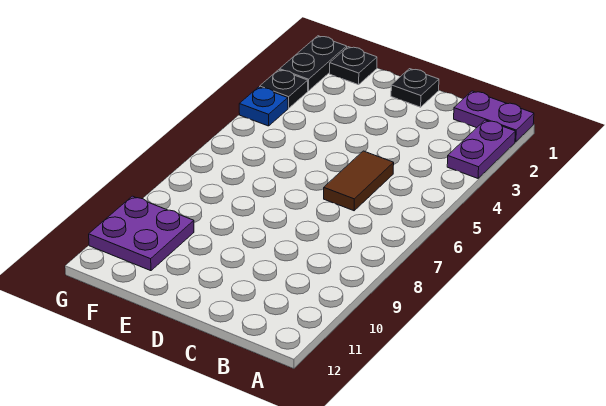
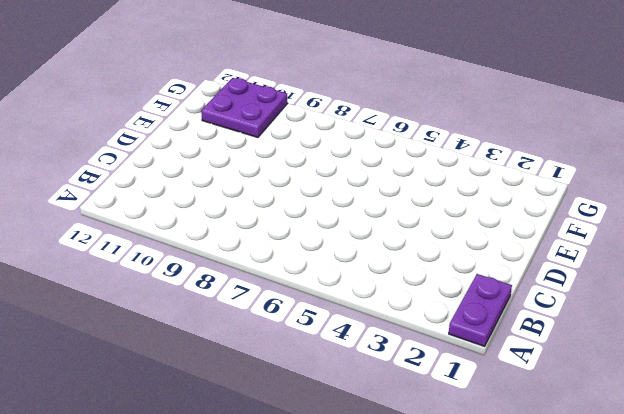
none -> purple 1x2 plate [447,120,515,178]
none -> brown 1x2 tile [324,151,394,211]

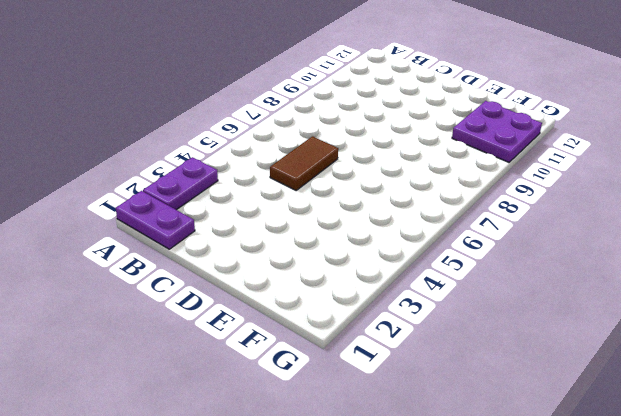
none -> black 1x1 plate [391,69,439,107]
none -> black 1x1 plate [330,47,377,85]

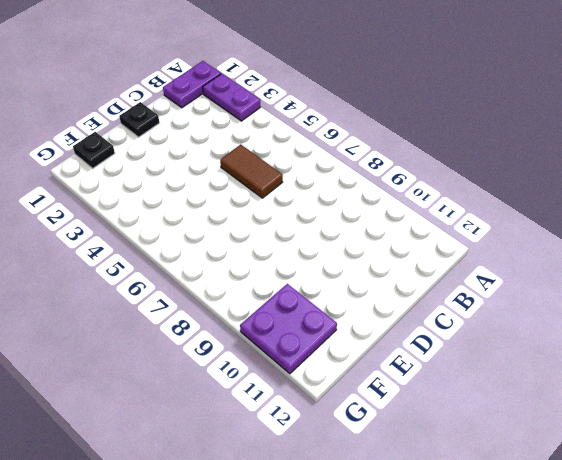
none -> black 1x2 plate [280,36,347,91]
none -> black 1x1 plate [260,70,308,108]

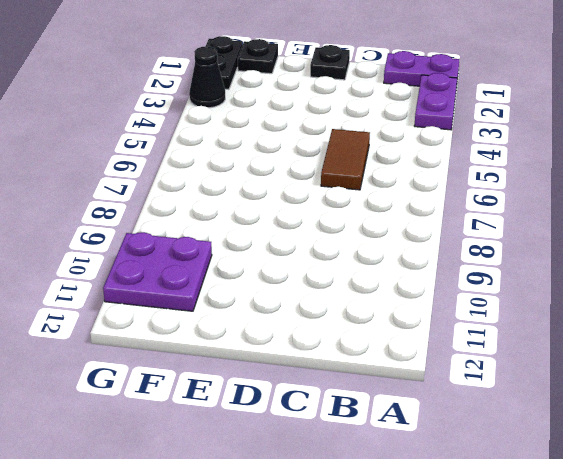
black 1x1 cone [189,46,225,108] -> black 1x1 plate [260,70,308,108]
none -> blue 1x1 plate [239,87,288,126]

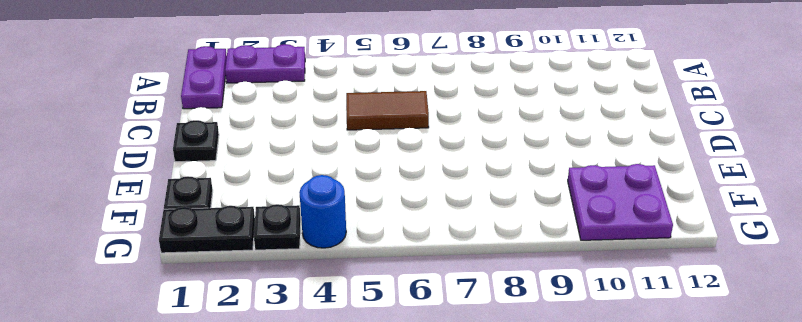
blue 1x1 round brick [299,175,346,248] -> blue 1x1 plate [239,87,288,126]

